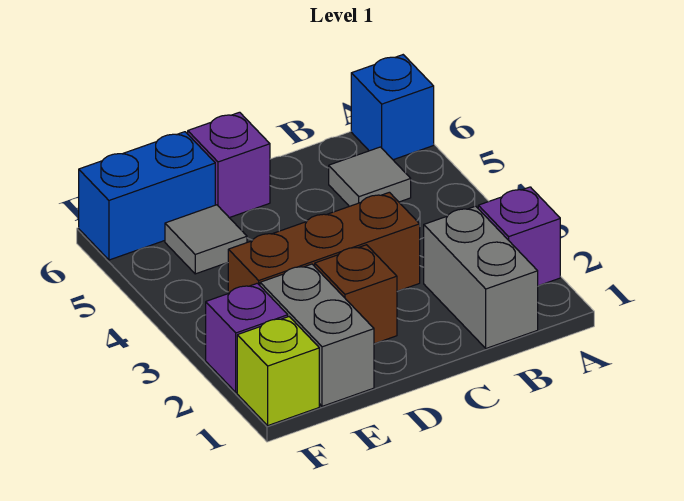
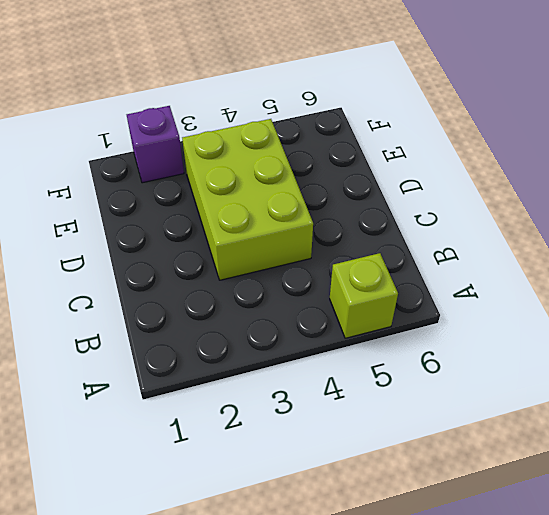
lime 1x1 brick [330,253,398,338] -> lime 1x1 brick moved to [237,317,319,425]
lime 2x3 brick [182,119,313,280] -> brown 1x3 brick [228,192,420,293]
none -> purple 1x1 brick [478,187,560,286]
none -> blue 1x1 brick [351,55,434,160]
none -> grey 1x2 brick [424,206,538,348]

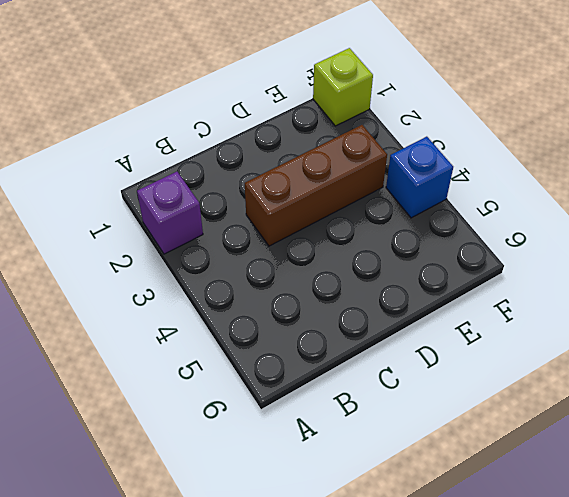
blue 1x1 brick [386,137,453,218] -> blue 1x1 brick moved to [351,55,434,160]
none -> grey 1x2 brick [424,206,538,348]
none -> grey 1x1 tile [329,147,411,206]
none -> brown 1x1 brick [315,245,397,344]

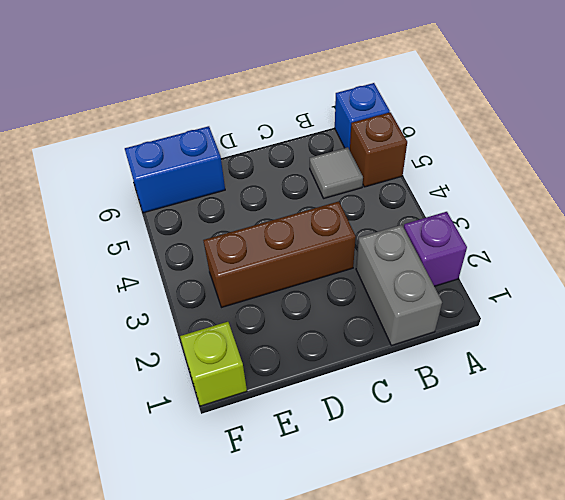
brown 1x1 brick [350,112,407,187] -> brown 1x1 brick moved to [315,245,397,344]
none -> purple 1x1 brick [188,112,270,218]
none -> grey 1x2 brick [260,264,374,406]
none -> grey 1x1 tile [165,205,247,274]

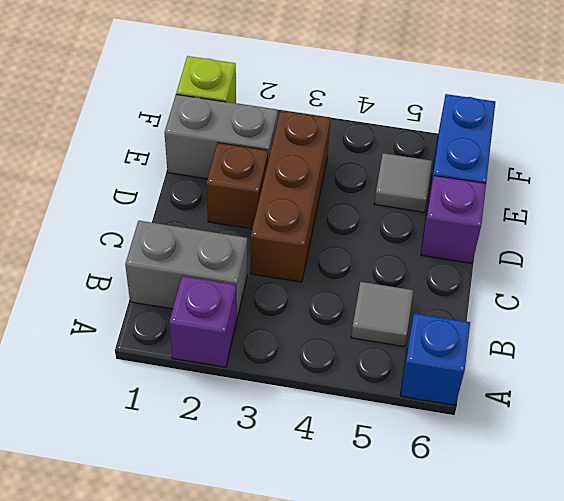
none -> purple 1x1 brick [206,283,288,392]

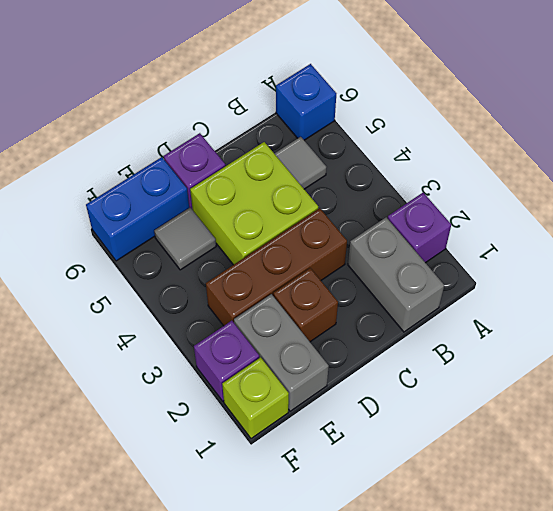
lime 2x2 brick [190,142,318,265] -> none

